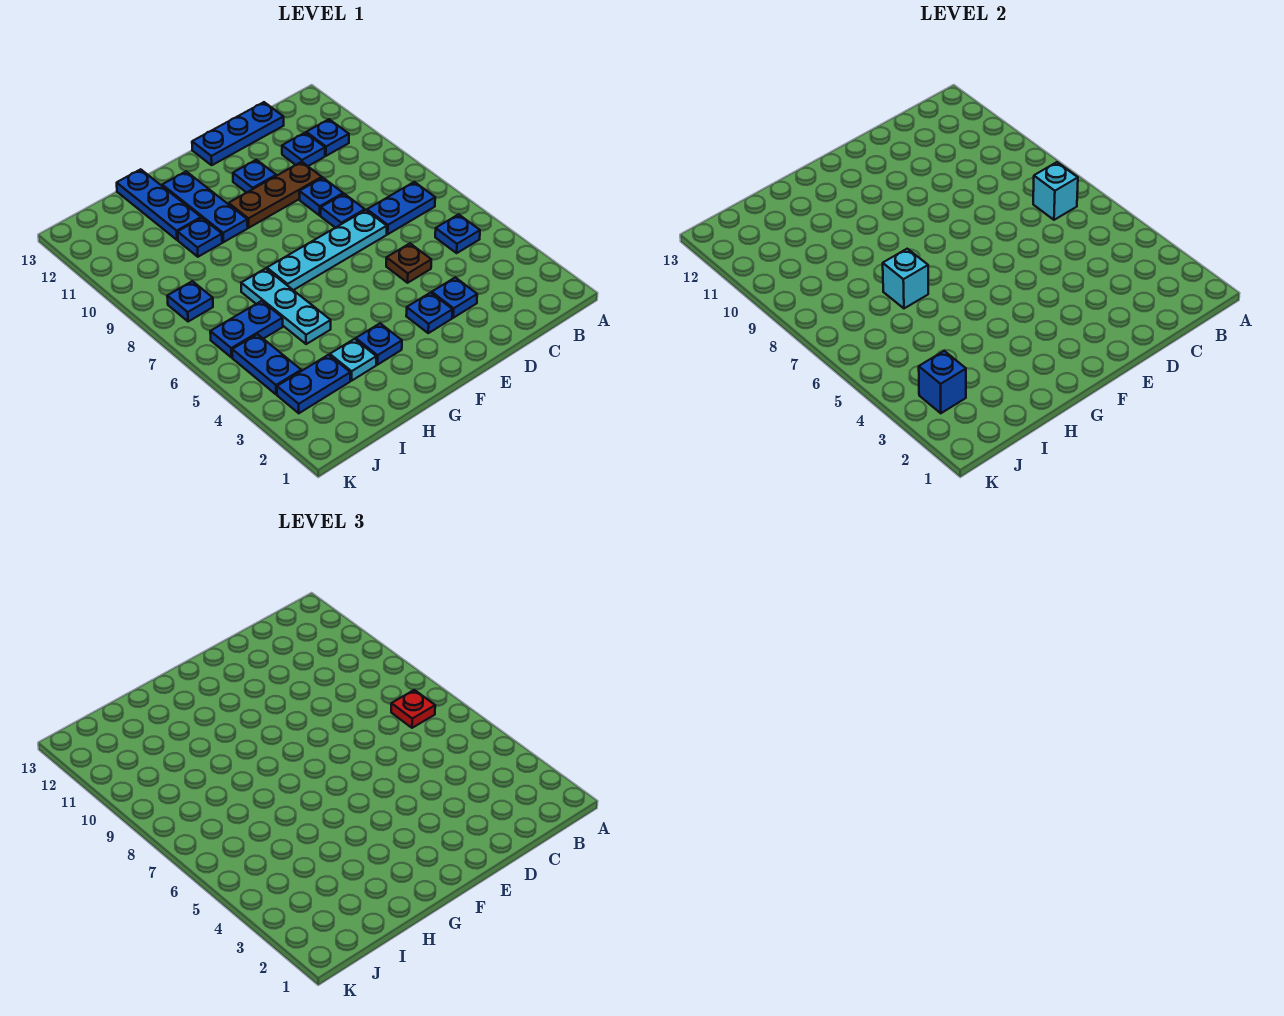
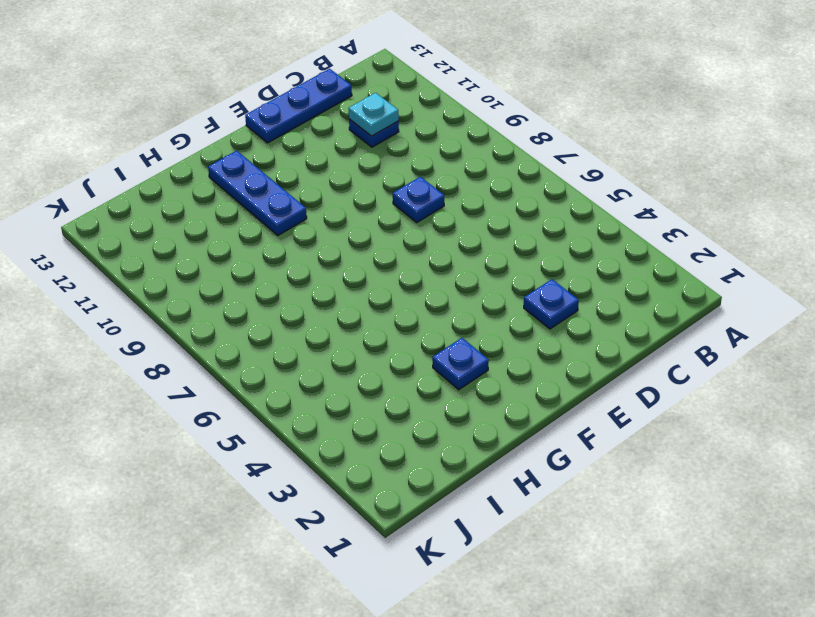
cyan 1x1 plate [349,93,399,136] -> cyan 1x1 plate moved to [330,339,376,381]
none -> blue 1x1 plate [435,214,480,253]
none -> blue 1x2 plate [367,182,435,234]
none -> blue 1x1 plate [306,119,349,156]

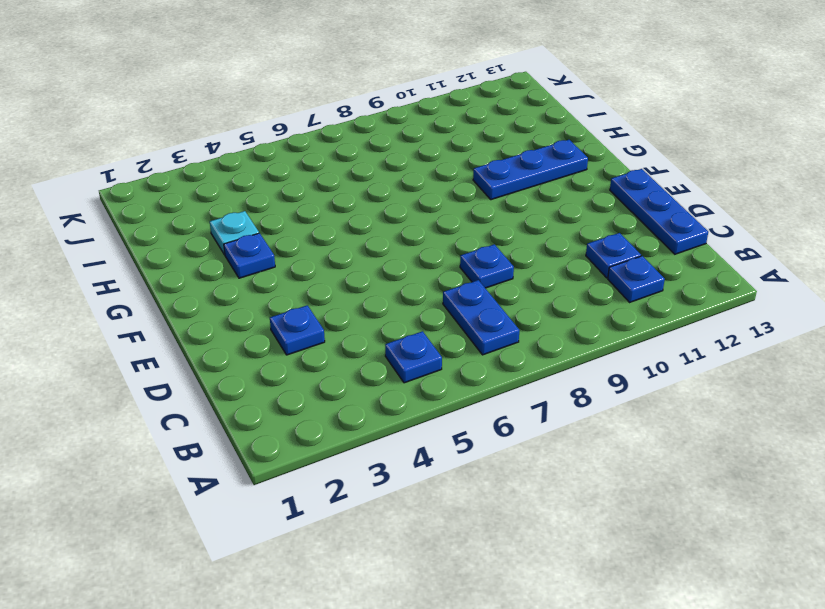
none -> brown 1x1 plate [386,244,431,283]
none -> cyan 1x4 plate [267,210,387,290]
none -> blue 1x1 plate [299,178,343,215]

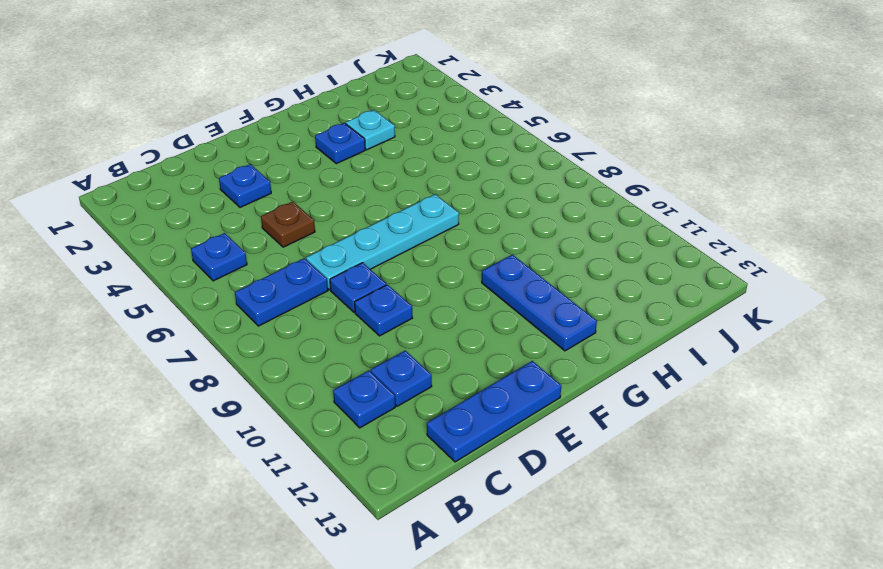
none -> brown 1x3 plate [229,162,322,228]
none -> blue 1x1 plate [406,293,452,333]
none -> blue 1x1 plate [233,160,276,193]

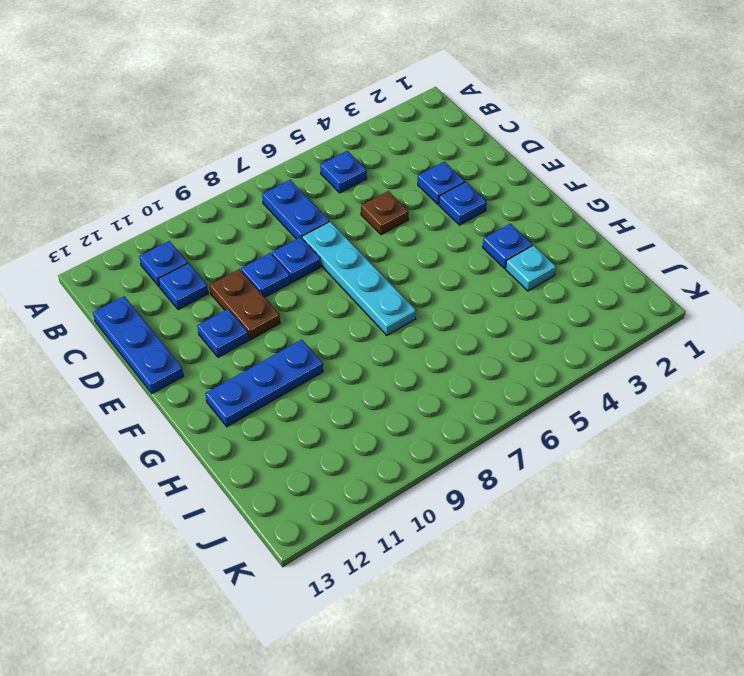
brown 1x2 plate [210,269,280,340] -> brown 1x3 plate [229,162,322,228]
none -> cyan 1x3 plate [241,268,331,344]
none -> blue 1x1 plate [178,218,222,257]
none -> blue 1x3 plate [117,169,201,240]

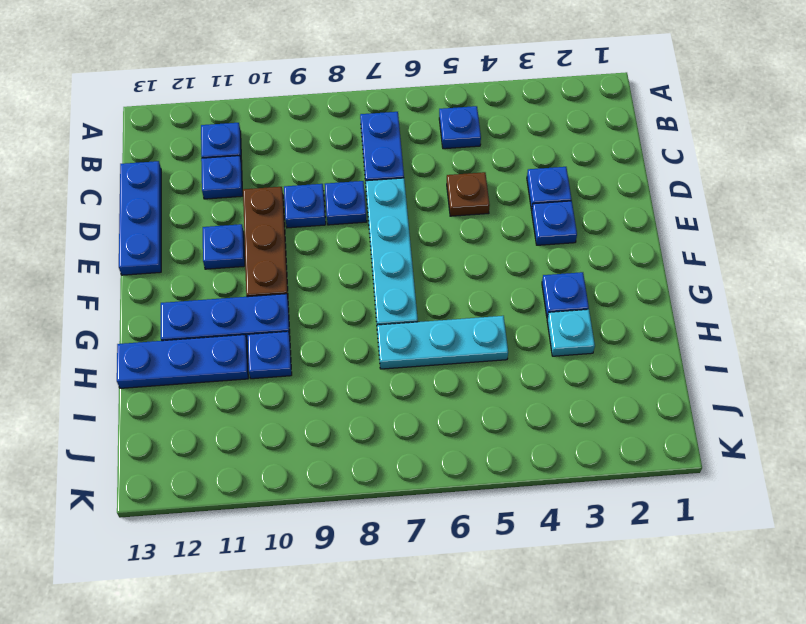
none -> blue 1x2 plate [277,355,350,413]
none -> blue 1x2 plate [210,301,283,357]
none -> blue 1x2 plate [232,334,301,394]

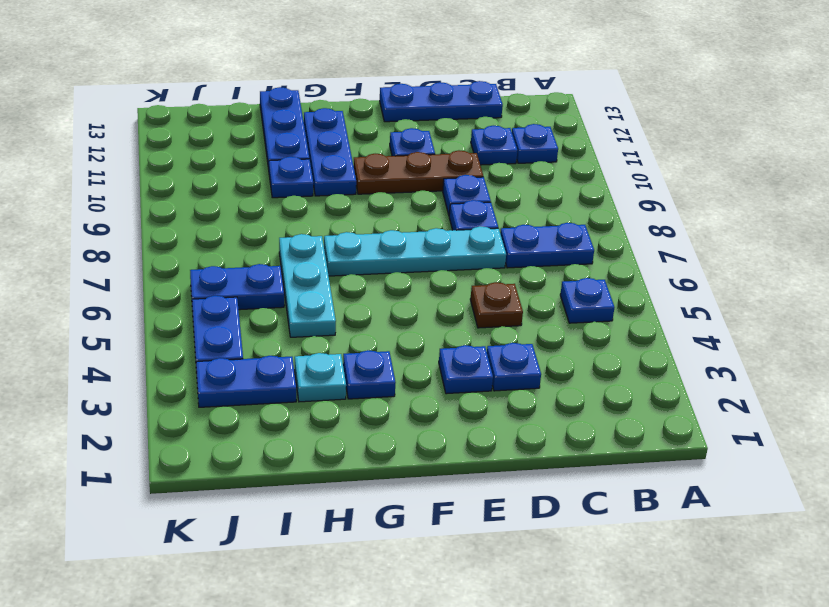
none -> blue 1x1 plate [167,281,213,322]
none -> cyan 1x1 brick [1033,162,1078,220]
none -> cyan 1x1 brick [883,249,928,308]

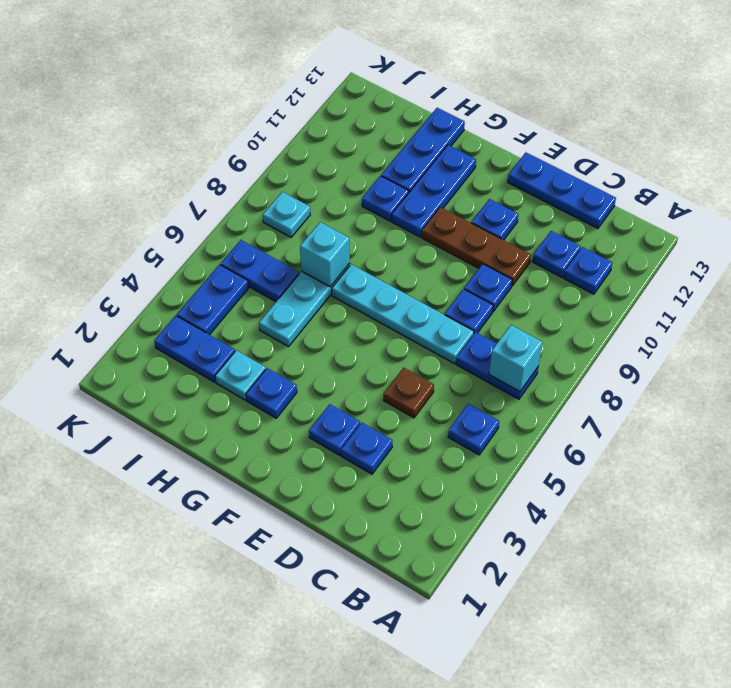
cyan 1x1 plate [263,192,310,237] -> blue 1x1 plate [167,281,213,322]
none -> blue 1x1 brick [919,351,966,413]
none -> red 1x1 plate [391,690,435,728]

